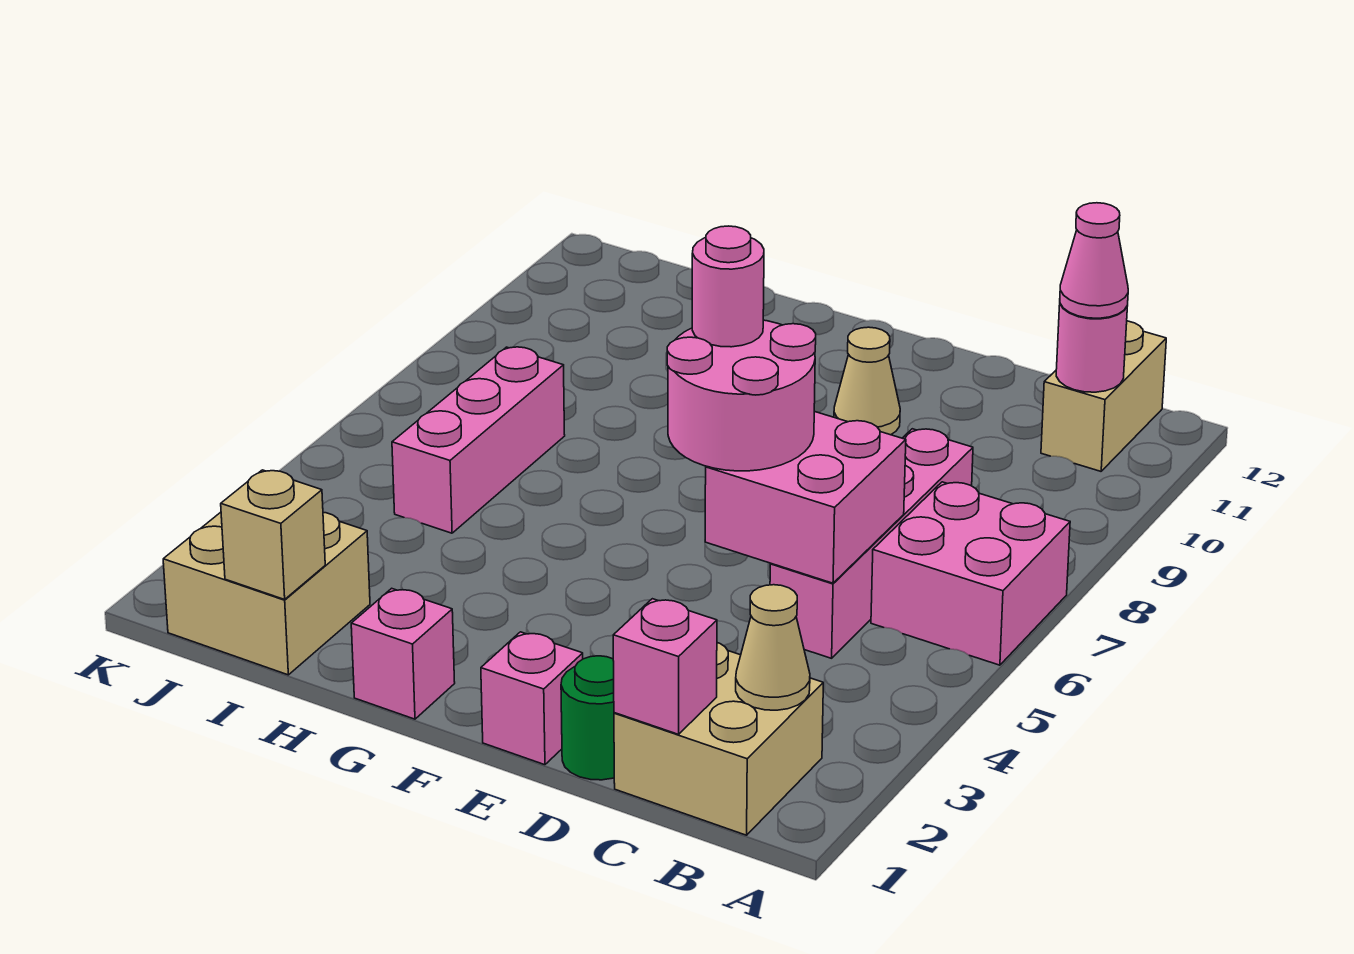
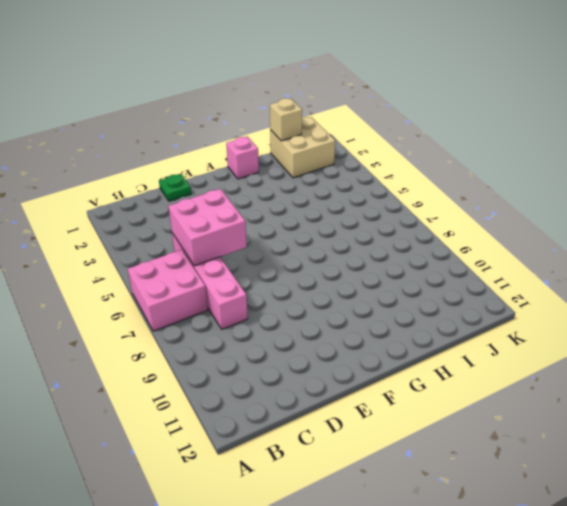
green 1x1 plate [159,174,191,201] -> green 1x1 round brick [561,656,614,780]
none -> tan 2x2 brick [614,643,823,835]
none -> tan 1x2 brick [1041,321,1166,471]
none -> pink 1x1 brick [481,632,583,765]

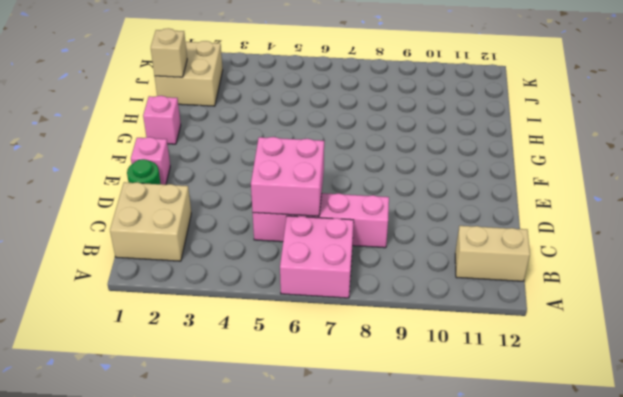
none -> tan 1x1 cone [834,327,900,435]
none -> pink 1x3 brick [392,347,565,533]
none -> tan 1x1 cone [736,585,810,710]

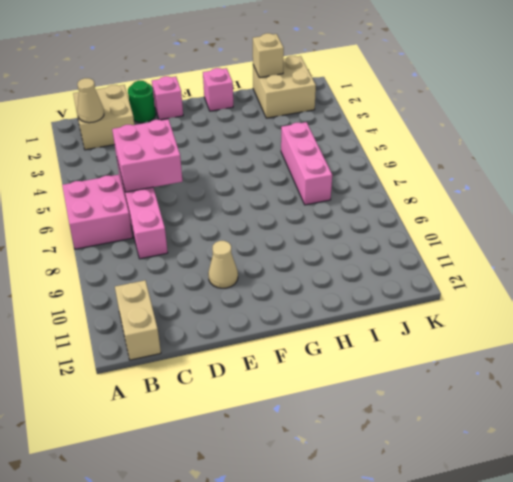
none -> pink 1x1 round brick [1056,304,1128,392]
none -> pink 1x1 brick [613,599,717,734]
none -> pink 1x1 cone [1060,203,1128,318]

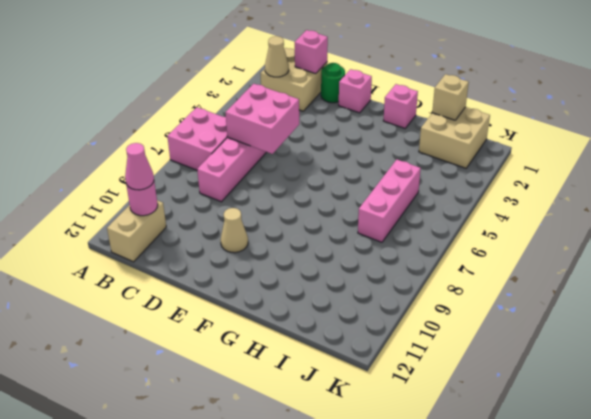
none -> pink 2x2 round brick [667,320,816,471]
none -> pink 1x1 round brick [692,226,764,347]

